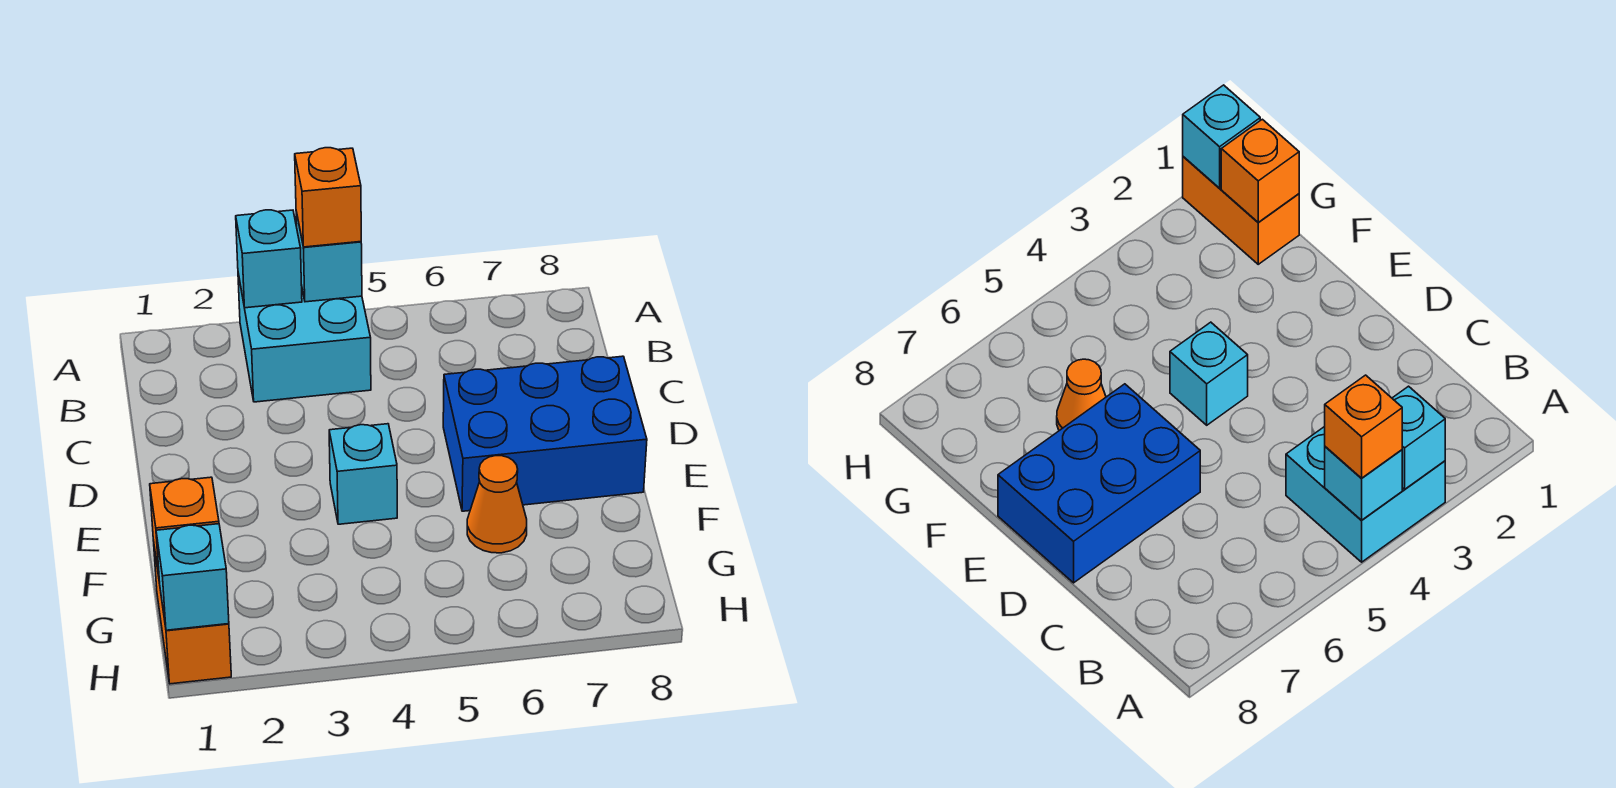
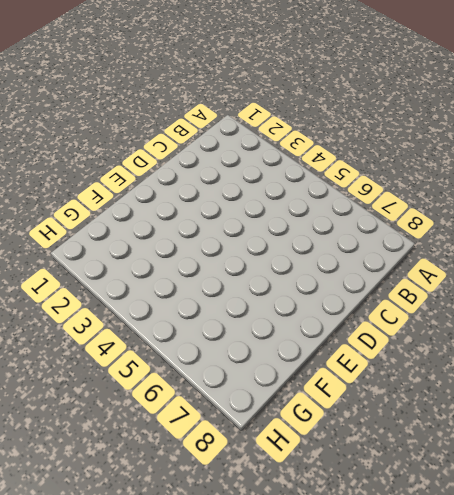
none -> cyan 2x2 brick [238,274,371,402]
none -> blue 2x3 brick [443,356,647,511]

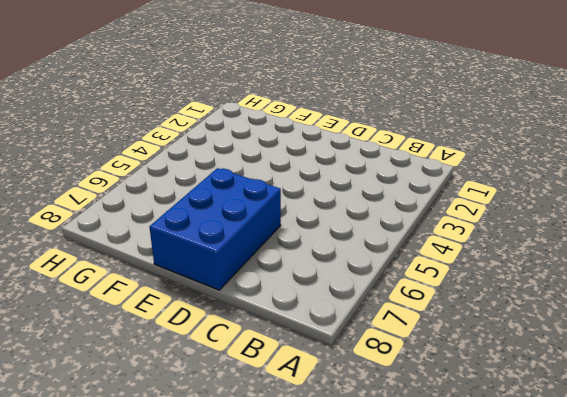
none -> cyan 2x2 brick [238,274,371,402]
none -> cyan 1x1 brick [329,424,397,524]

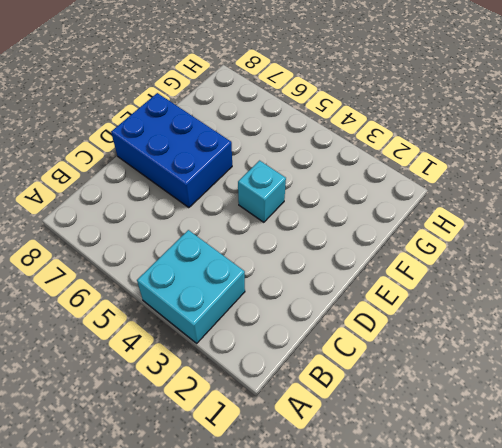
none -> orange 1x1 cone [467,456,527,553]
none -> orange 1x2 brick [153,540,231,684]

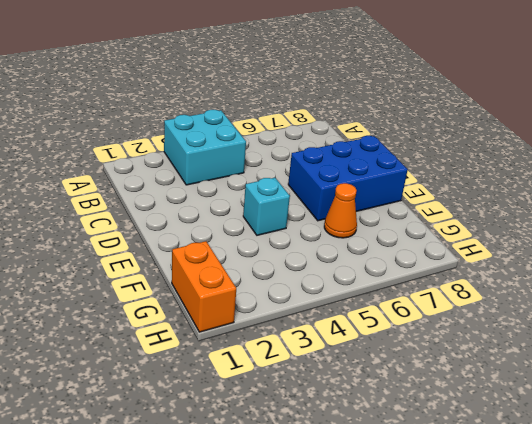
none -> cyan 1x1 brick [236,210,302,308]
none -> cyan 1x1 brick [296,212,362,302]

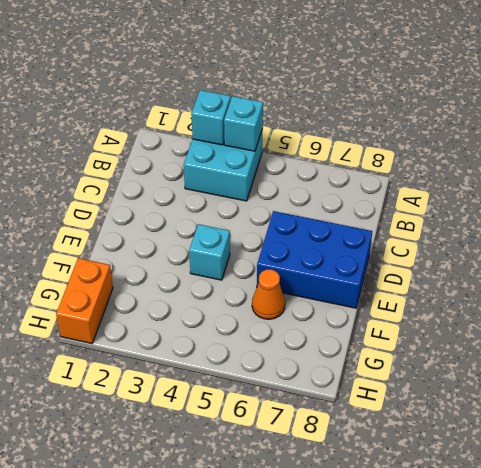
none -> orange 1x1 brick [150,477,219,576]
none -> cyan 1x1 brick [156,524,229,630]

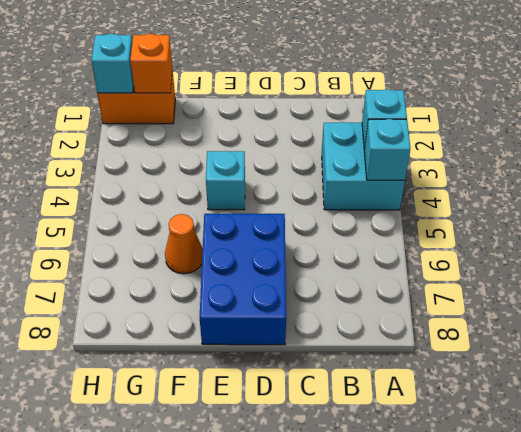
none -> orange 1x1 brick [295,148,361,247]

